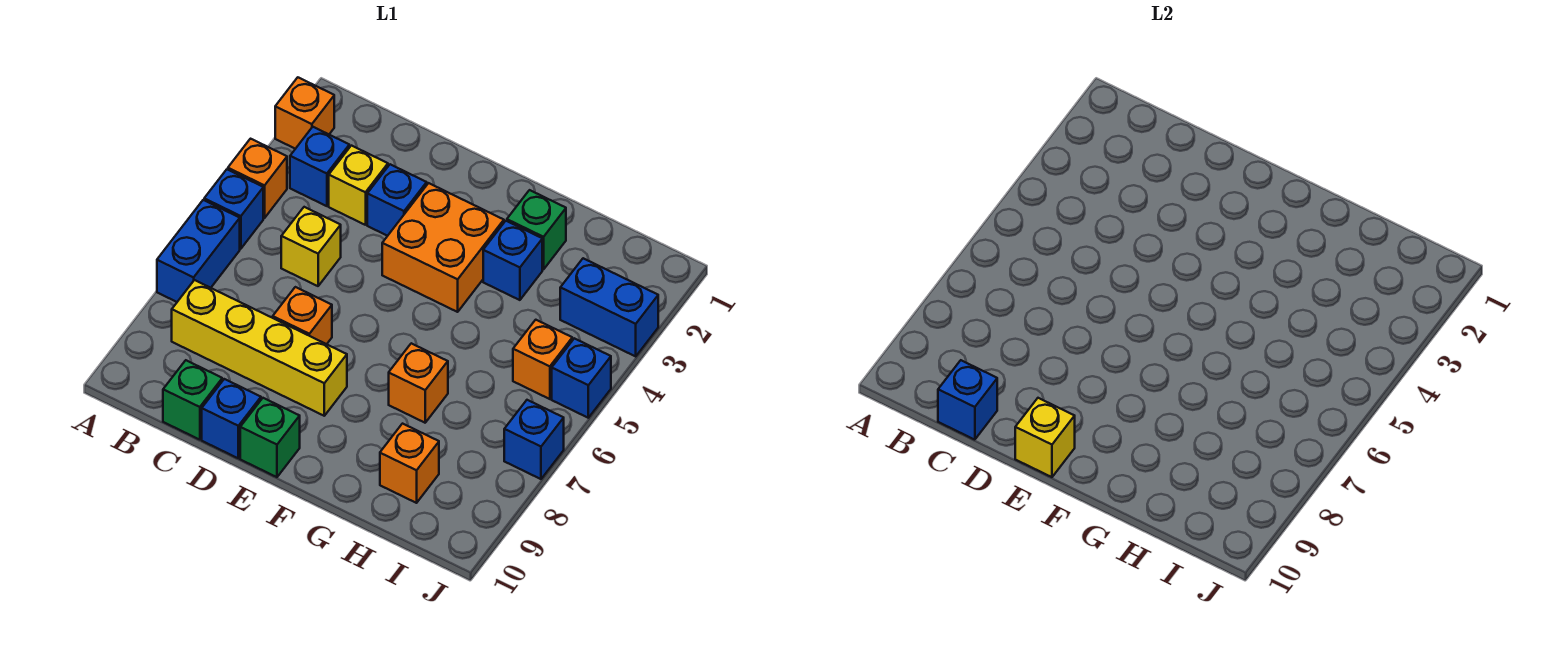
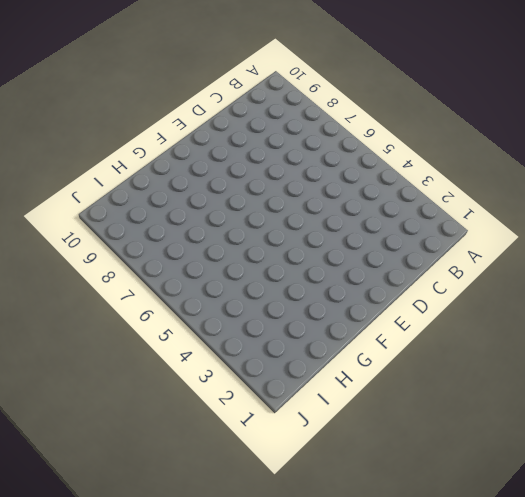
none -> orange 1x1 brick [275,77,334,149]
none -> orange 1x1 brick [228,139,287,218]
none -> blue 1x1 brick [204,170,263,249]

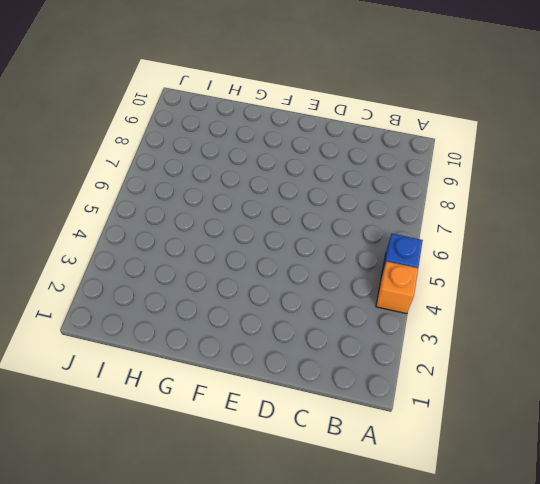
none -> orange 1x1 brick [275,77,334,149]
none -> blue 1x2 brick [157,200,240,302]
none -> blue 1x1 brick [290,127,349,206]

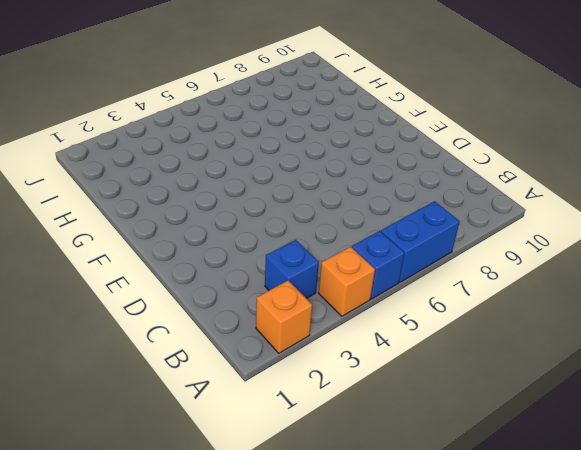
none -> yellow 1x4 brick [172,280,347,416]
none -> yellow 1x1 brick [329,146,388,225]
none -> yellow 1x1 brick [281,207,341,286]

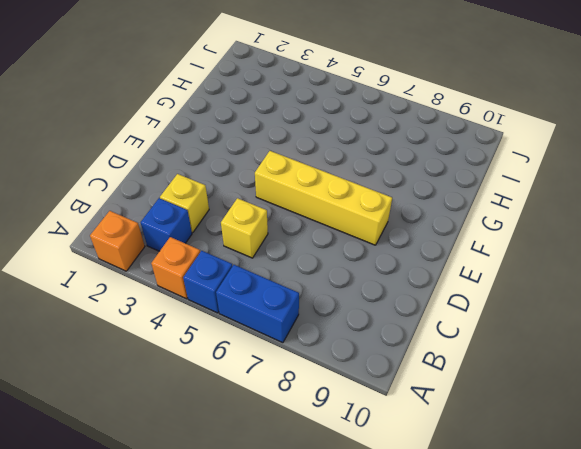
yellow 1x4 brick [255,151,392,245] -> yellow 1x4 brick turned to [172,280,347,416]
none -> green 1x1 brick [163,360,222,440]
none -> blue 1x1 brick [367,164,427,236]
none -> orange 1x1 brick [273,287,332,344]

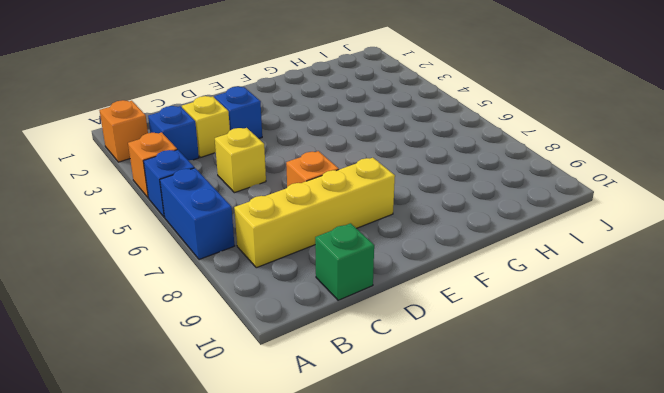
none -> blue 1x1 brick [202,379,261,458]
none -> orange 2x2 brick [382,183,504,312]
none -> green 1x1 brick [240,398,300,477]

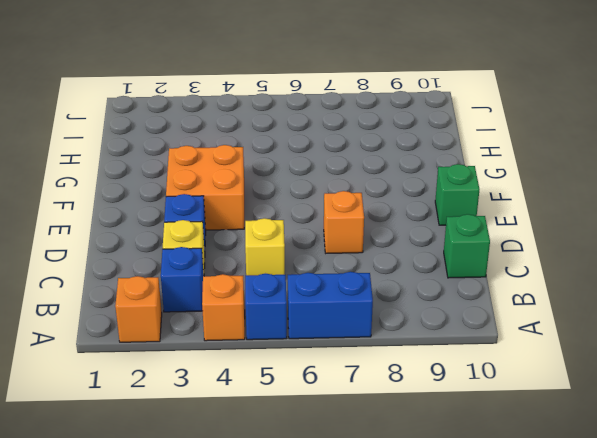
none -> yellow 1x4 brick [172,280,347,416]
none -> blue 1x1 brick [202,379,261,458]
none -> green 1x1 brick [507,190,566,269]

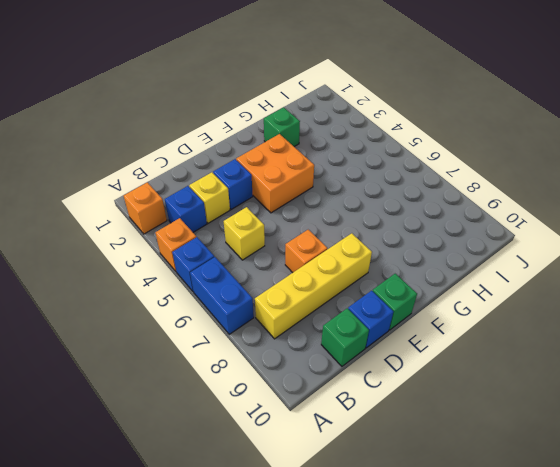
none -> blue 1x1 brick [483,221,542,300]
none -> orange 1x1 brick [389,343,448,423]
none -> orange 1x1 brick [380,424,439,503]

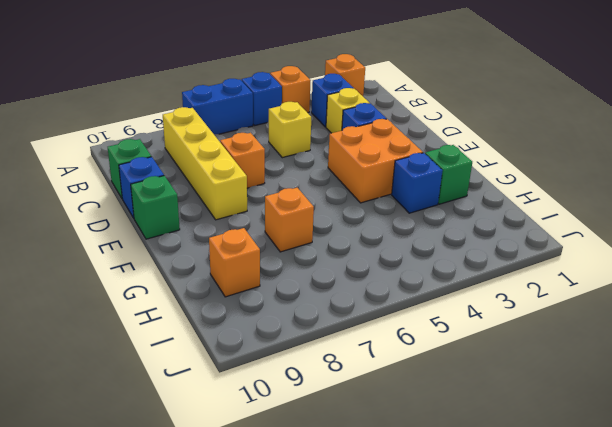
none -> blue 1x2 brick [560,258,658,356]
none -> orange 1x1 brick [513,320,572,399]
none -> blue 1x1 brick [552,338,611,418]

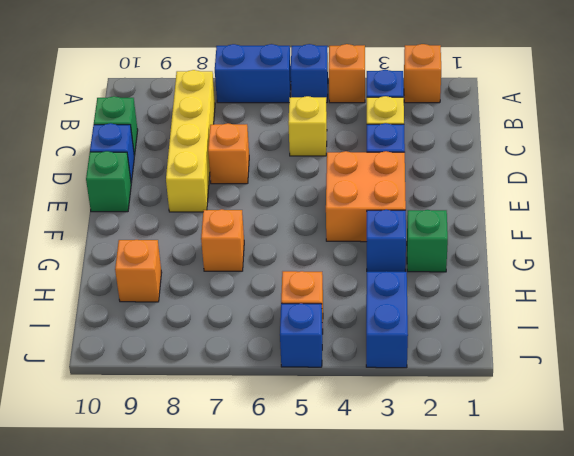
none -> blue 1x1 brick [504,400,564,479]
none -> blue 1x1 brick [938,360,997,440]
none -> yellow 1x1 brick [1015,398,1075,477]

